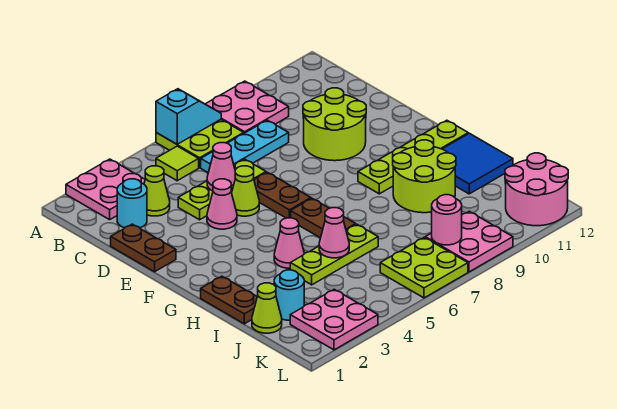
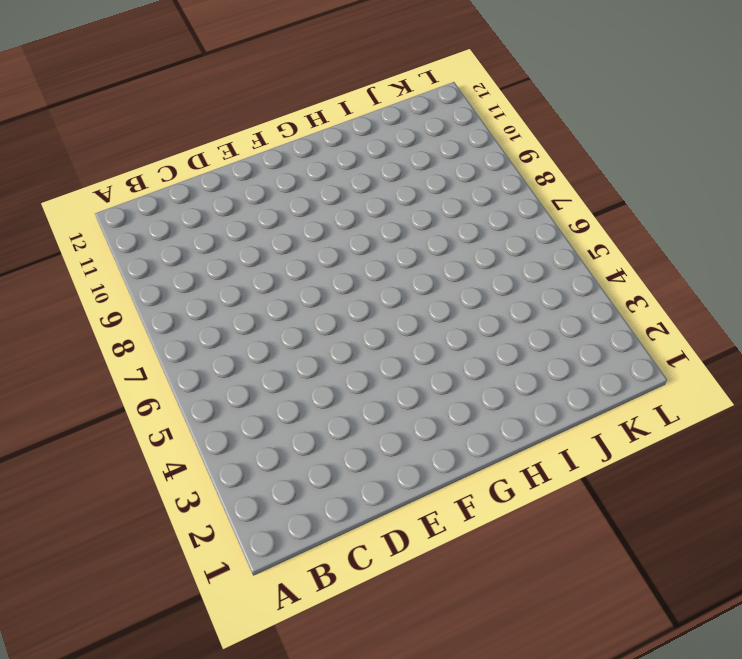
none -> pink 2x2 plate [66,159,145,220]
none -> lime 2x2 plate [156,120,244,168]
none -> pink 2x2 plate [206,81,289,133]
none -> lime 1x1 tile [156,146,199,181]

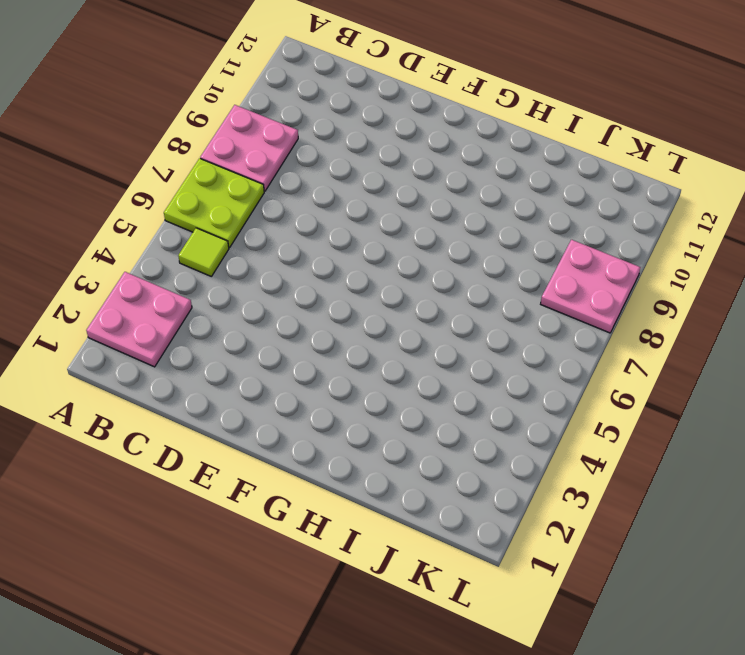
none -> cyan 1x1 round brick [117,179,147,228]
none -> lime 1x1 cone [144,166,170,216]
none -> cyan 1x3 plate [201,120,289,173]
none -> brown 1x2 plate [111,224,176,272]

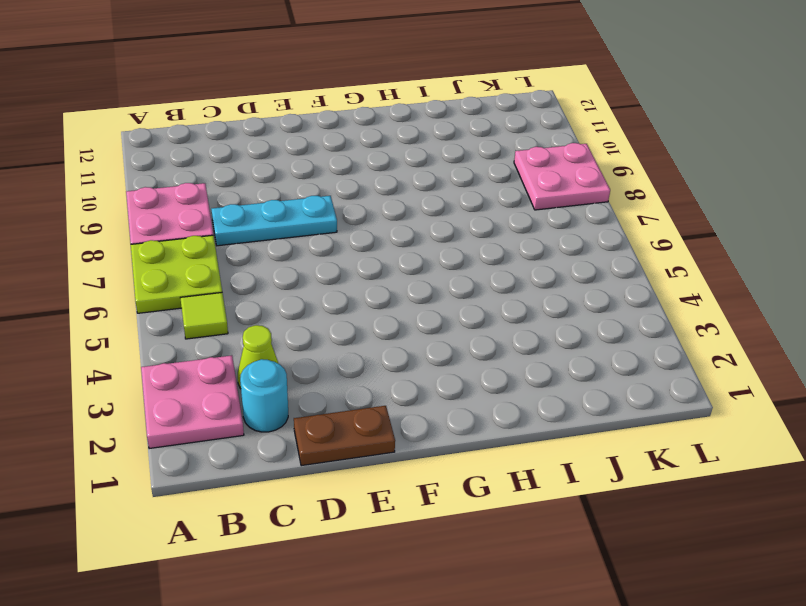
cyan 1x3 plate [211,196,337,246] -> cyan 1x3 plate turned to [201,120,289,173]
none -> lime 1x3 plate [178,159,266,220]
none -> lime 2x2 round brick [303,88,366,161]
none -> pink 1x1 cone [207,179,237,229]
none -> lime 1x1 cone [232,166,259,216]

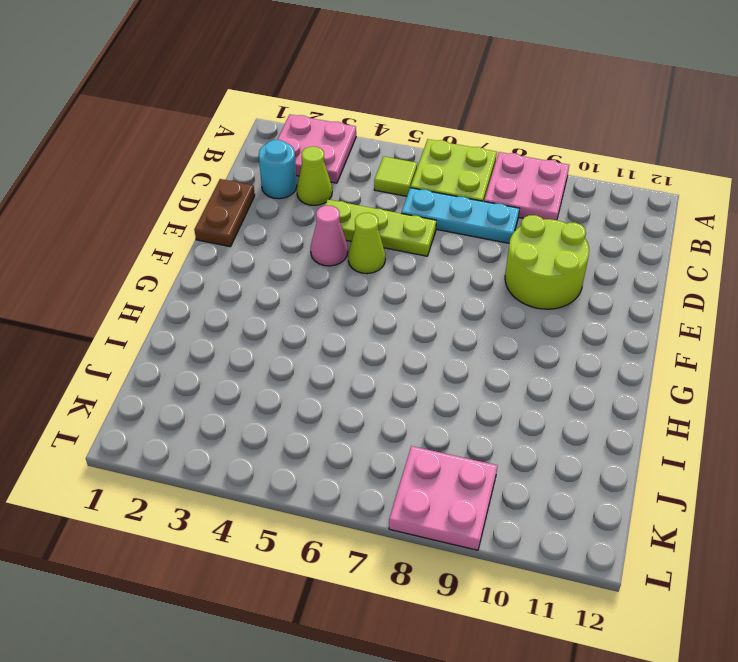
none -> brown 1x2 plate [254,172,311,218]
none -> brown 1x2 plate [291,198,356,238]
none -> lime 1x4 plate [358,120,468,194]
none -> brown 1x2 plate [201,276,257,324]

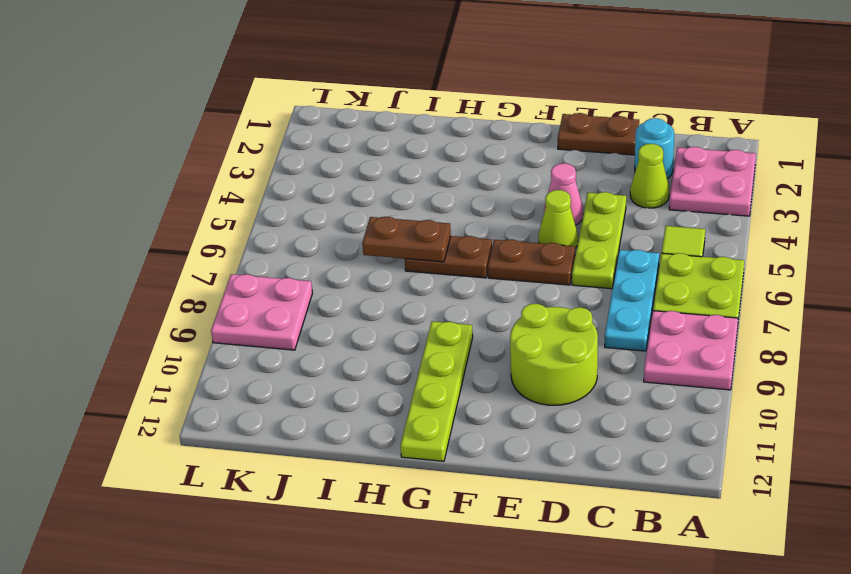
brown 1x2 plate [362,217,451,262] -> brown 1x2 plate moved to [201,276,257,324]
none -> pink 1x1 cone [274,218,304,268]
none -> lime 2x2 round brick [393,140,456,213]
none -> blue 2x2 tile [443,133,513,194]
none -> lime 1x3 plate [290,224,378,285]

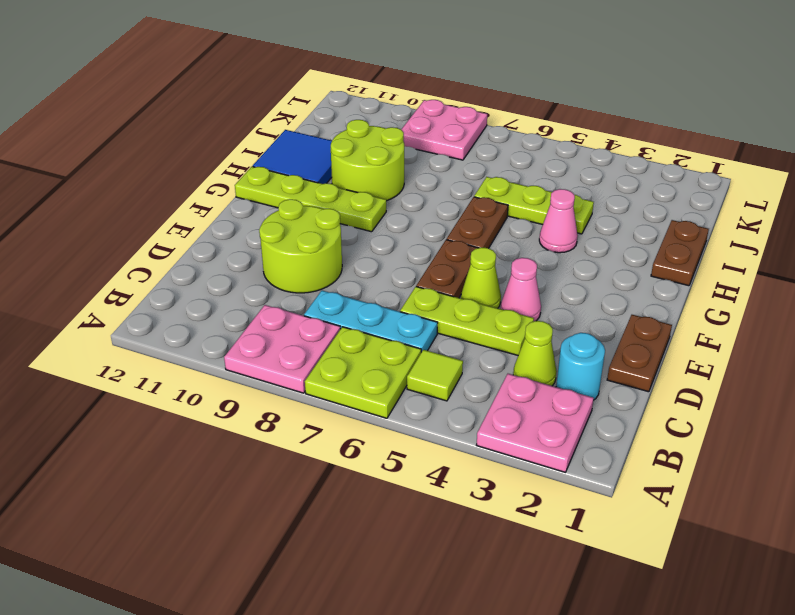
none -> lime 1x1 cone [252,283,282,333]
none -> cyan 1x1 round brick [274,270,304,320]
none -> pink 2x2 plate [290,289,378,350]
none -> lime 2x2 plate [380,237,468,298]

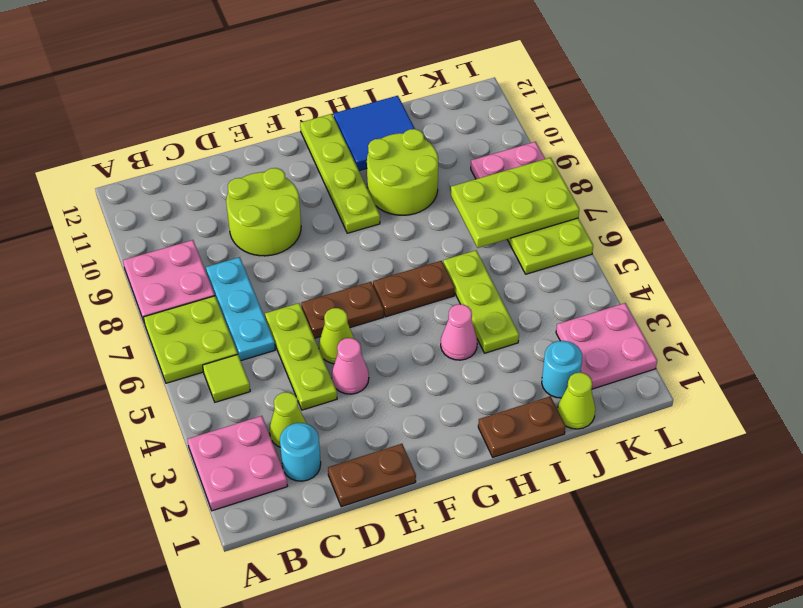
lime 2x3 plate [451,158,579,248] -> pink 1x1 round brick [432,195,462,245]
none -> pink 2x2 round brick [505,153,568,226]
none -> cyan 1x2 slope [156,89,221,144]
none -> pink 1x1 cone [207,143,235,191]
none -> pink 1x1 cone [319,208,349,258]

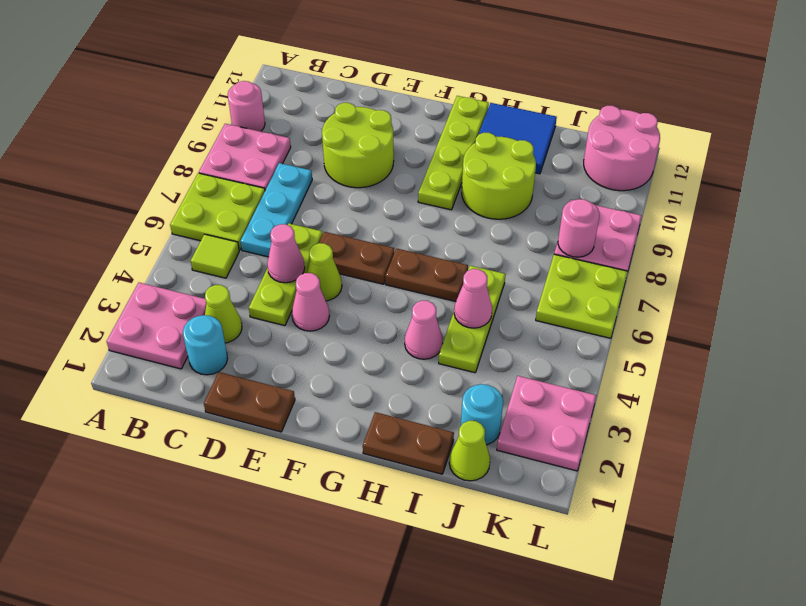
pink 1x1 round brick [228,81,265,131] -> none
none -> cyan 1x2 slope [156,89,221,144]

